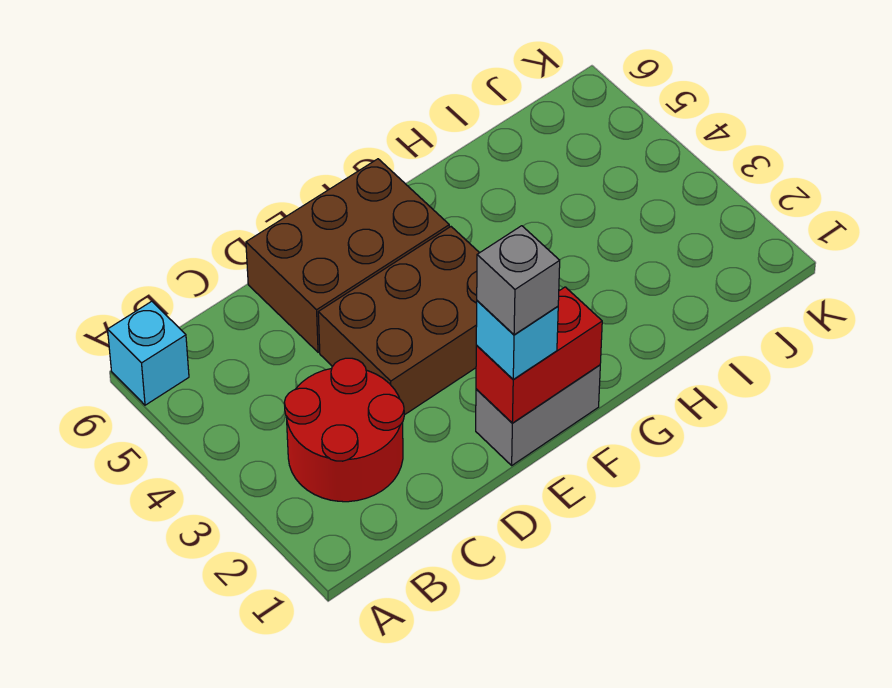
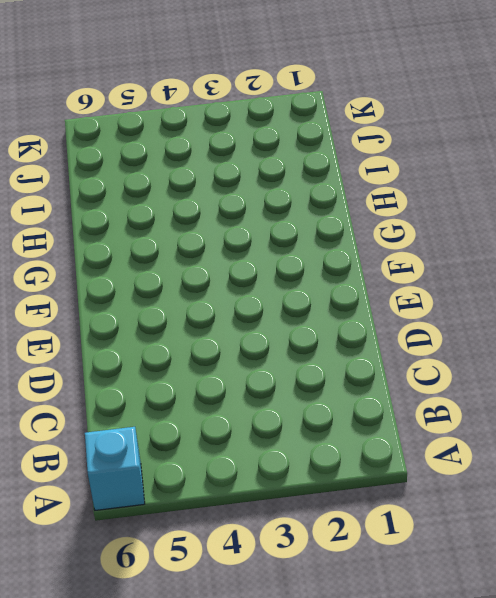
none -> red 2x2 round brick [284,358,404,502]
none -> brown 2x3 brick [318,227,479,415]

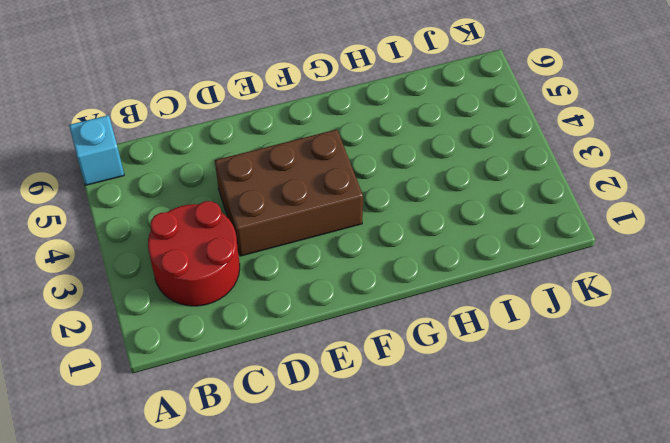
none -> brown 2x3 brick [246,159,449,352]
none -> grey 1x2 brick [476,365,600,465]

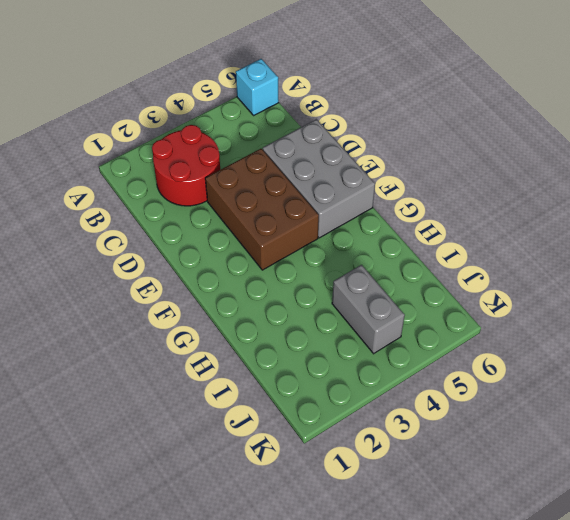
grey 2x3 brick [263,119,375,238] -> brown 2x3 brick [246,159,449,352]
grey 1x2 brick [332,265,405,354] -> grey 1x2 brick moved to [476,365,600,465]
none -> red 1x2 brick [476,287,602,423]
none -> cyan 1x1 brick [476,301,558,380]

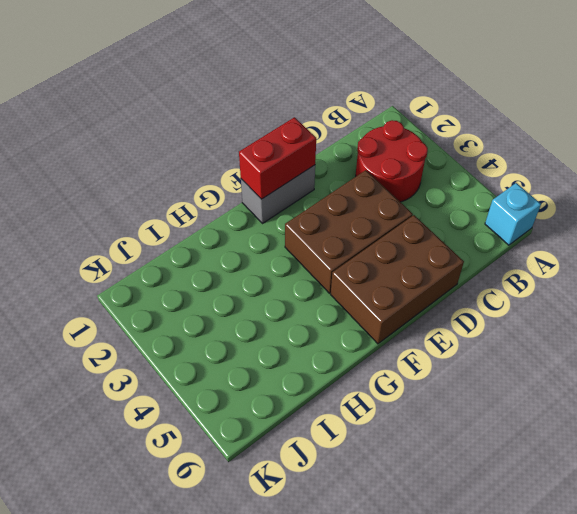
none -> cyan 1x1 brick [476,301,558,380]
none -> grey 1x1 brick [477,226,560,335]

